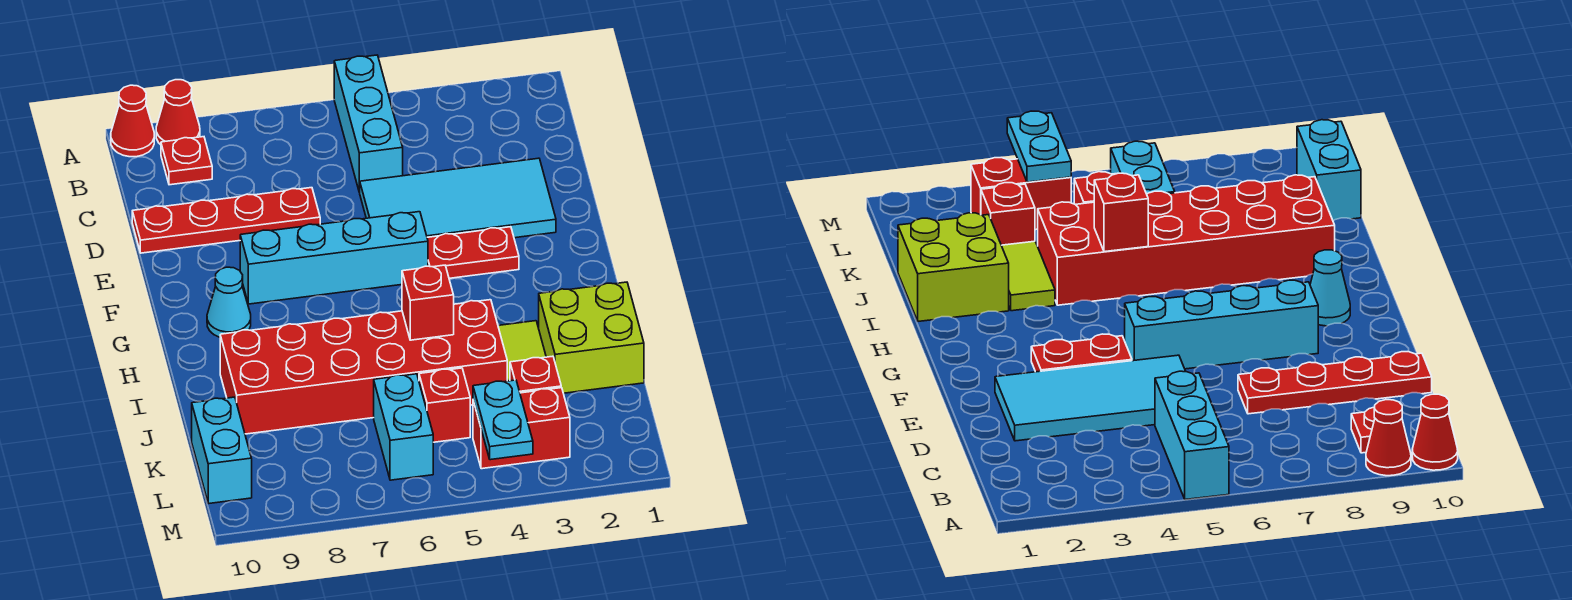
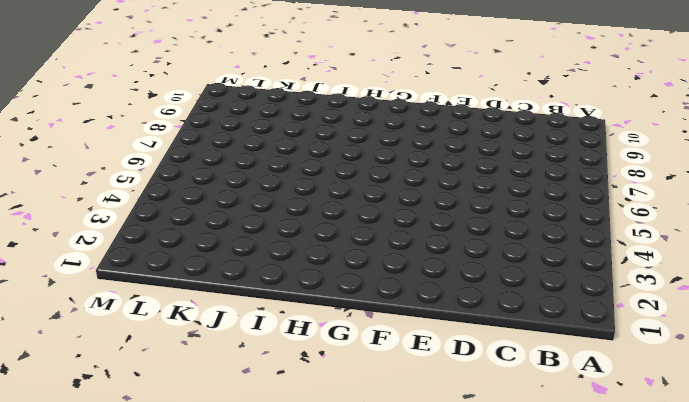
none -> cyan 1x3 brick [334,55,403,192]
none -> red 1x1 cone [156,80,200,145]
none -> red 1x1 cone [111,85,154,157]

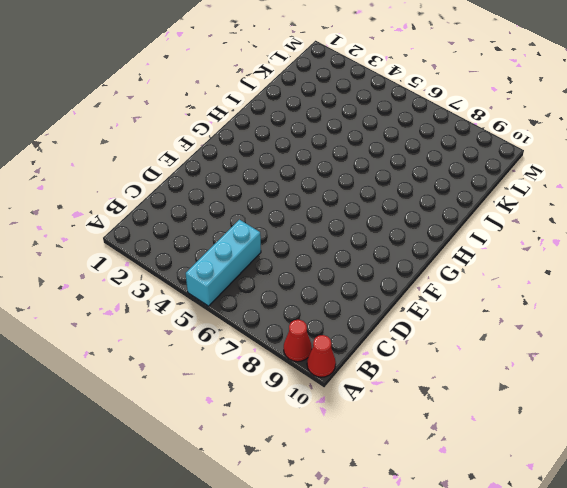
none -> red 1x1 plate [161,137,212,185]
none -> cyan 2x4 tile [360,158,556,238]
none -> red 1x4 plate [132,188,320,253]

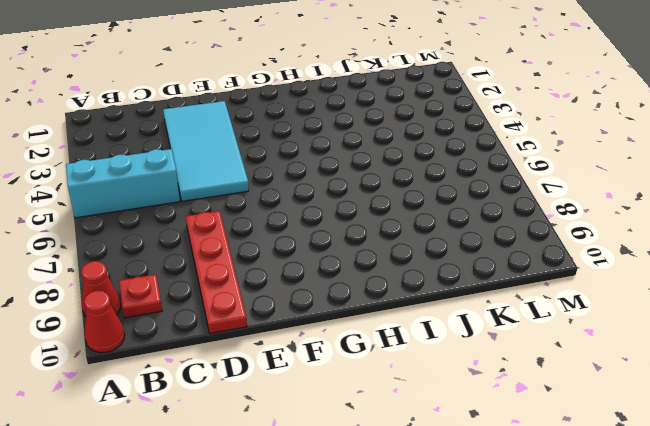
none -> red 1x2 plate [427,227,519,278]
none -> cyan 1x4 brick [240,212,428,304]
none -> cyan 1x1 cone [207,267,251,337]

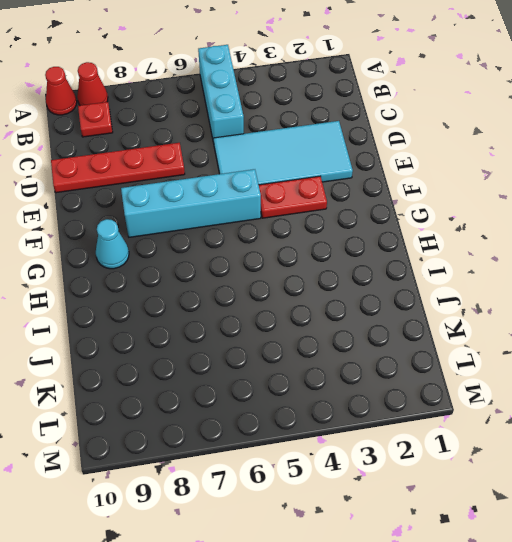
none -> lime 2x2 brick [539,282,644,393]
none -> lime 1x2 tile [498,321,546,381]
none -> red 2x6 brick [220,300,507,434]

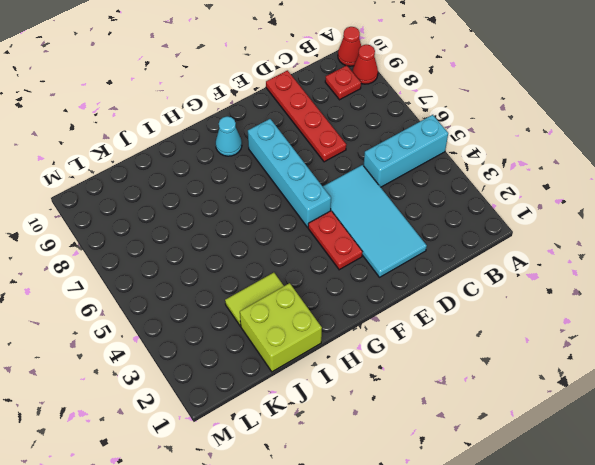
none -> red 2x6 brick [220,300,507,434]
none -> red 1x1 brick [510,356,561,393]
none -> red 1x1 brick [419,368,470,442]

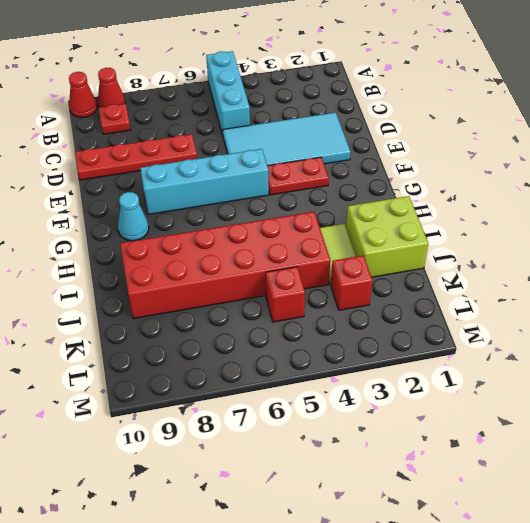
none -> cyan 1x2 brick [374,374,433,480]
none -> cyan 1x2 brick [192,397,252,504]
none -> red 1x2 brick [473,388,570,469]

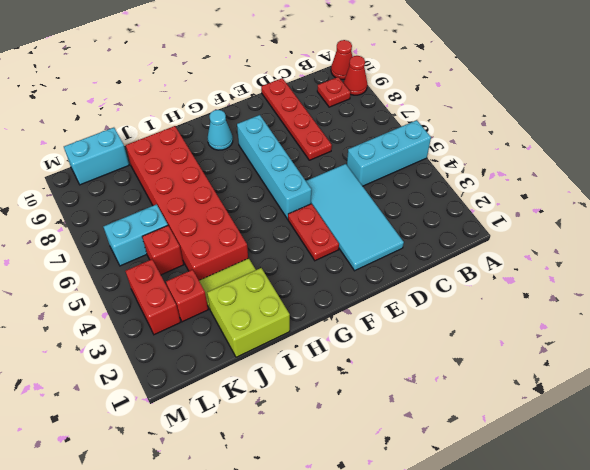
none -> red 1x1 brick [402,265,454,340]
none -> cyan 1x2 plate [473,380,533,460]

